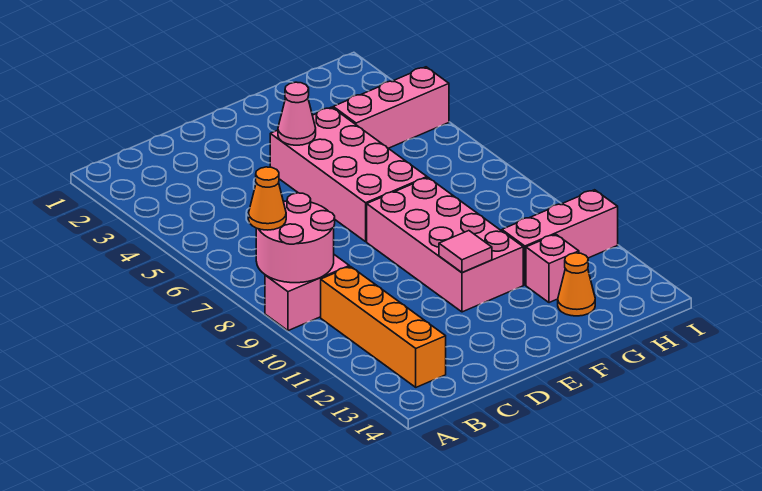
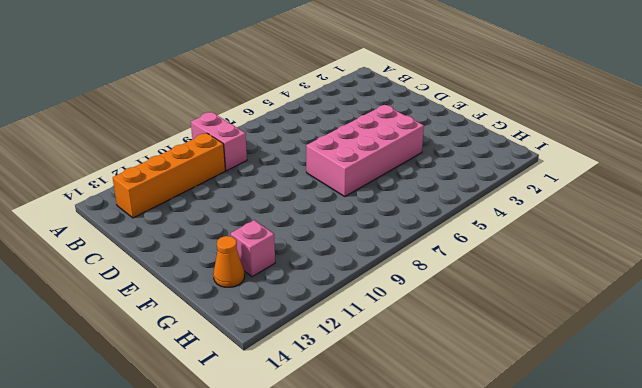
none -> pink 2x4 brick [367,178,523,312]
none -> pink 1x3 brick [333,67,449,148]
none -> pink 1x3 brick [502,190,618,285]

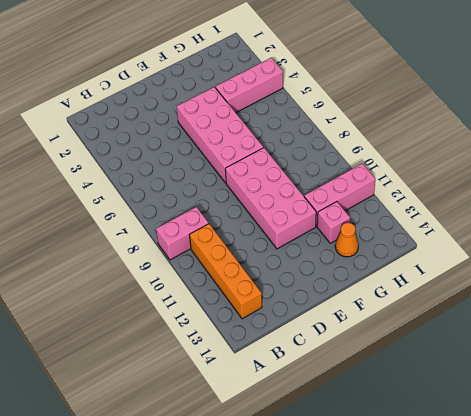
none -> pink 2x2 round brick [256,193,335,283]
none -> pink 1x1 cone [278,82,316,145]
none -> pink 1x1 tile [439,231,492,272]

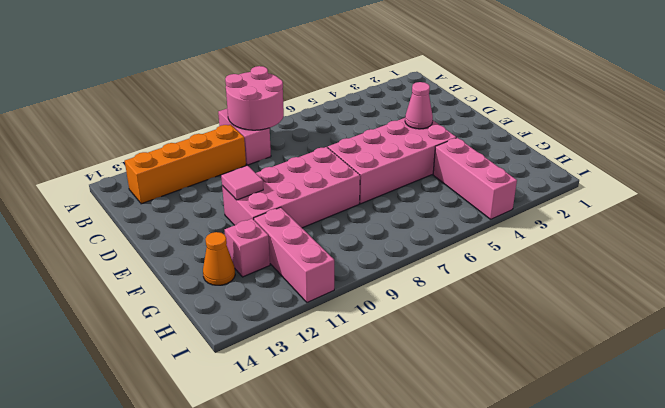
none -> orange 1x1 cone [249,167,286,230]

